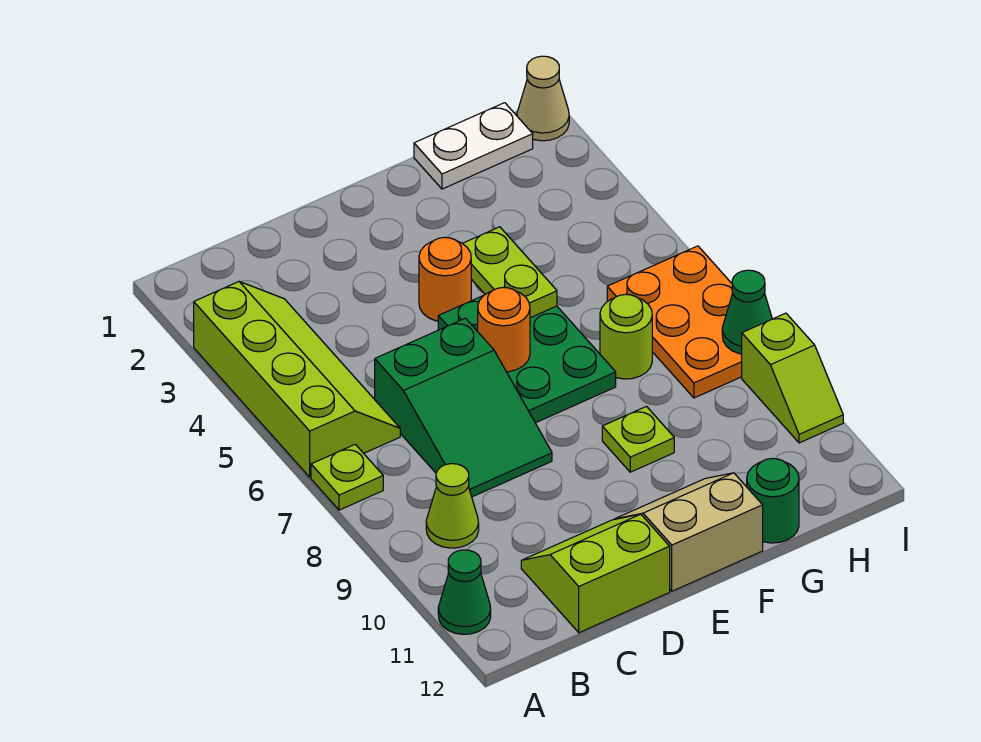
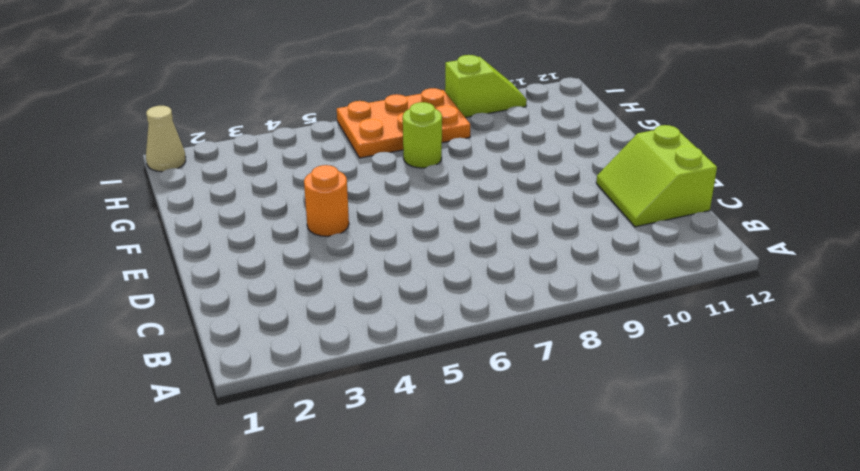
none -> lime 2x4 slope [194,282,400,477]
none -> lime 1x1 plate [311,444,383,510]
none -> green 1x1 cone [438,550,491,634]

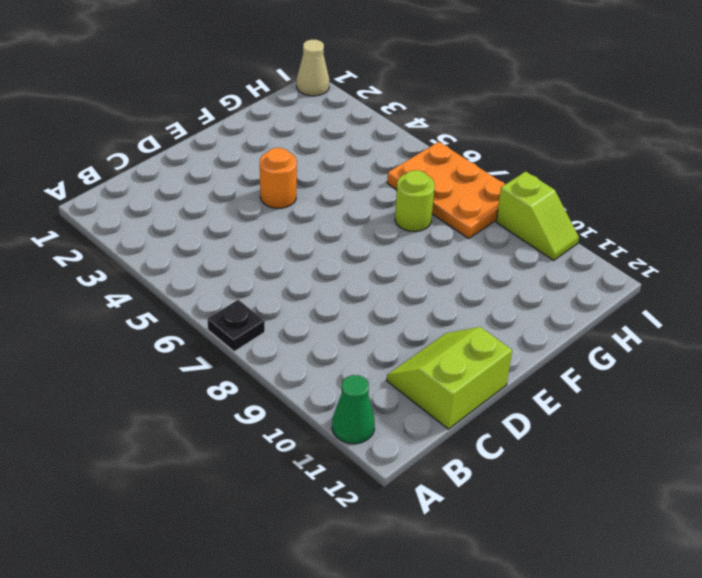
black 1x1 plate [207,300,265,352] -> lime 1x1 plate [311,444,383,510]
none -> lime 2x4 slope [194,282,400,477]
none -> lime 1x1 cone [426,464,479,548]
none -> green 2x3 slope [375,318,552,497]

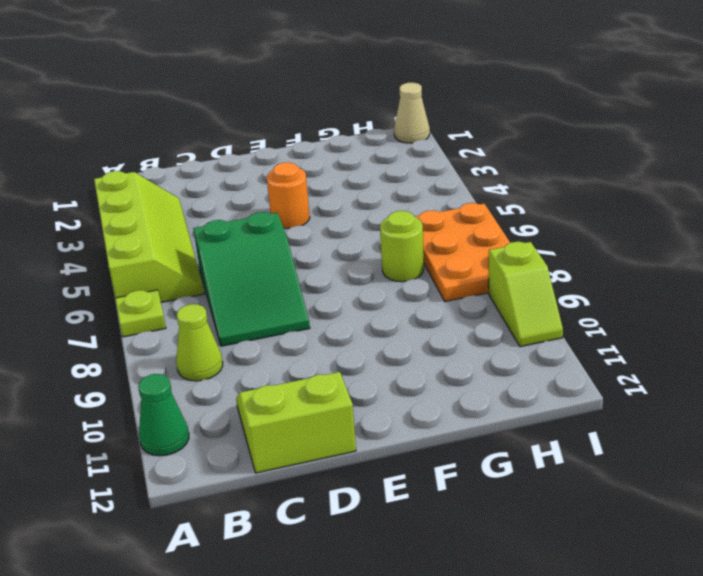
none -> green 2x3 plate [438,296,616,423]
none -> tan 2x2 slope [616,473,763,591]
none -> lime 1x1 plate [602,407,674,472]

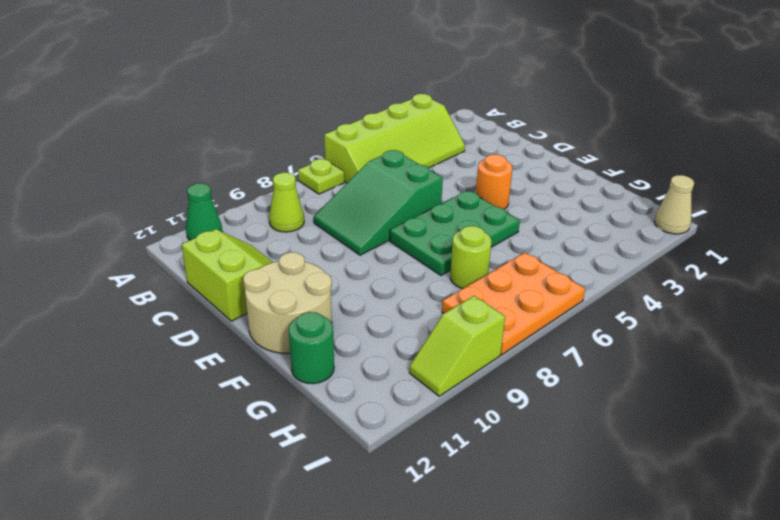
tan 2x2 round brick [243,252,332,353] -> tan 2x2 slope [616,473,763,591]
none -> lime 1x1 plate [602,407,674,472]
none -> white 1x2 plate [414,103,533,189]
none -> orange 1x1 round brick [478,287,530,372]

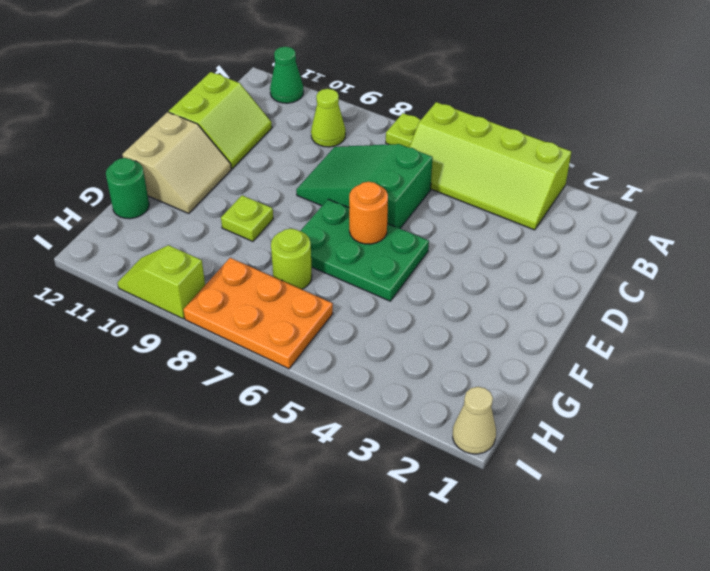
none -> orange 1x1 round brick [419,237,471,321]
none -> white 1x2 plate [414,103,533,189]
none -> lime 1x2 plate [462,227,557,318]

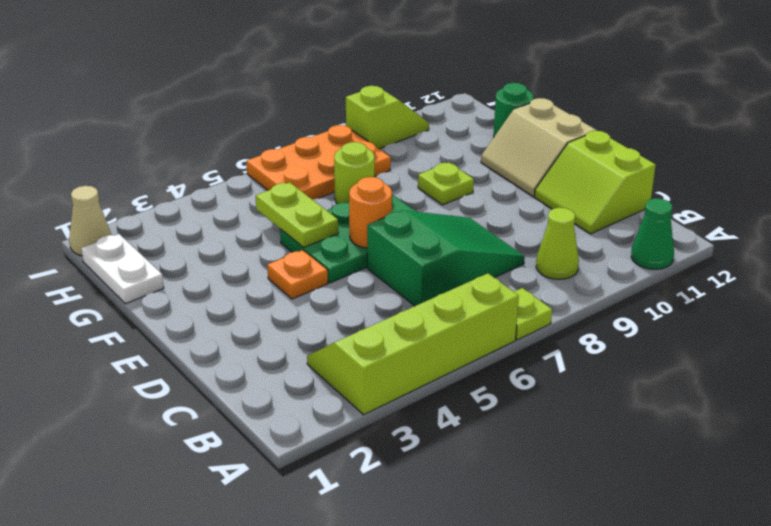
orange 1x1 plate [267,250,328,299] -> orange 1x1 round brick [419,237,471,321]
lime 1x2 plate [256,182,338,248] -> lime 1x2 plate turned to [462,227,557,318]
none -> green 1x1 cone [722,270,772,354]

